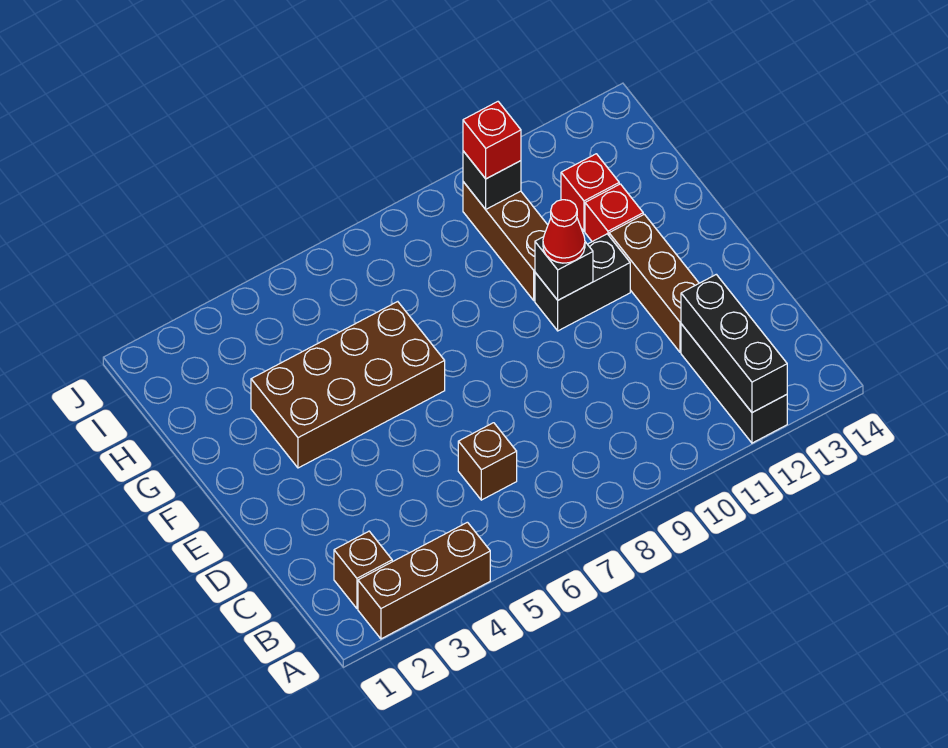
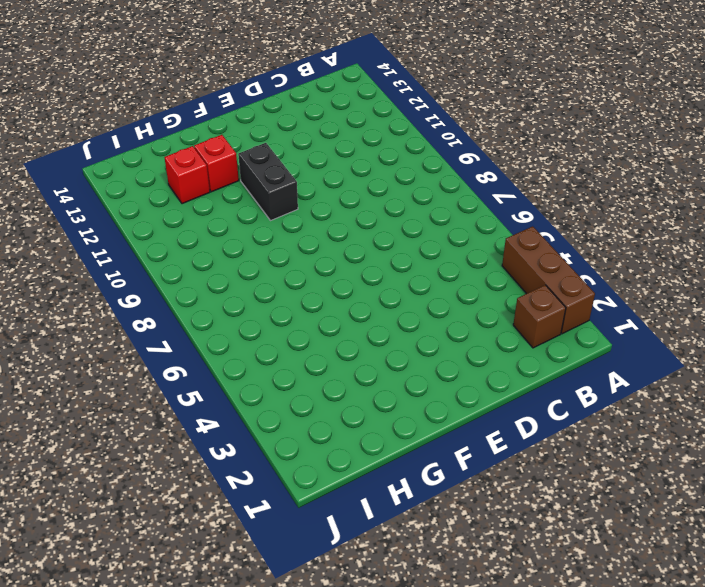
none -> black 1x3 brick [681,324,787,443]
none -> brown 1x1 brick [458,423,517,500]
none -> brown 1x3 brick [609,214,699,352]

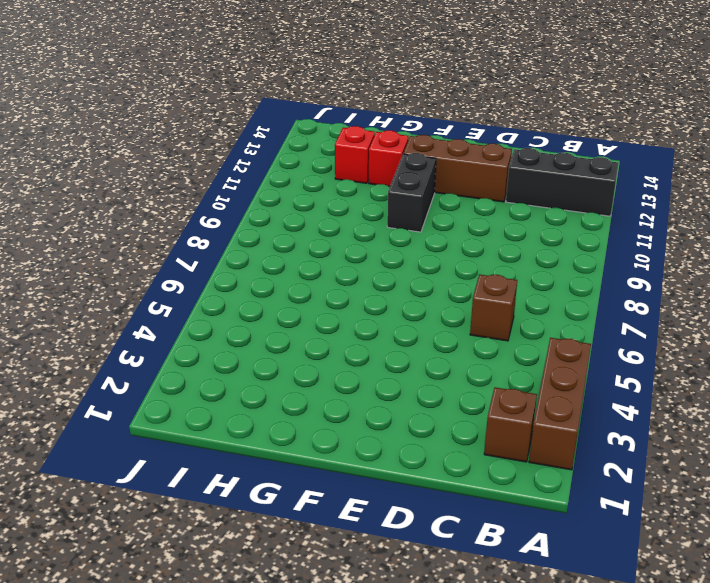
none -> brown 2x4 brick [251,302,445,468]
none -> brown 1x3 brick [463,182,548,300]
none -> black 1x3 brick [681,274,787,413]

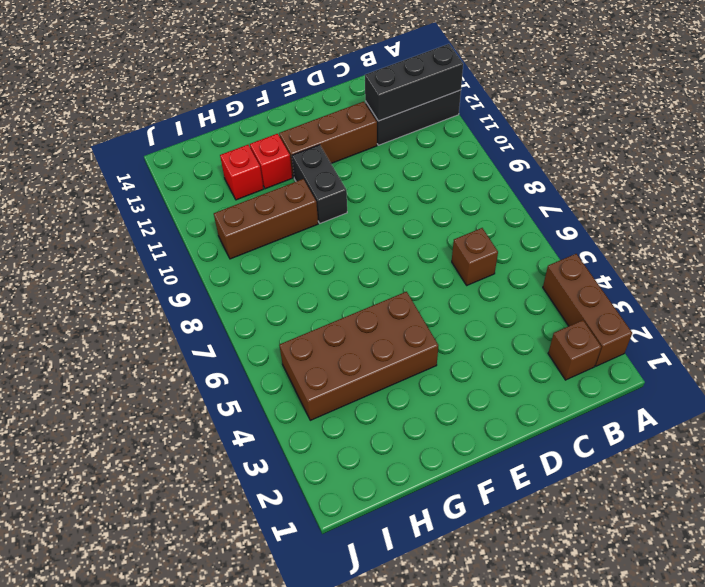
brown 2x4 brick [279,292,438,420] -> brown 2x4 brick turned to [251,302,445,468]
none -> black 1x1 brick [535,237,593,300]
none -> black 1x1 brick [463,151,521,209]
none -> red 1x1 cone [543,200,585,263]

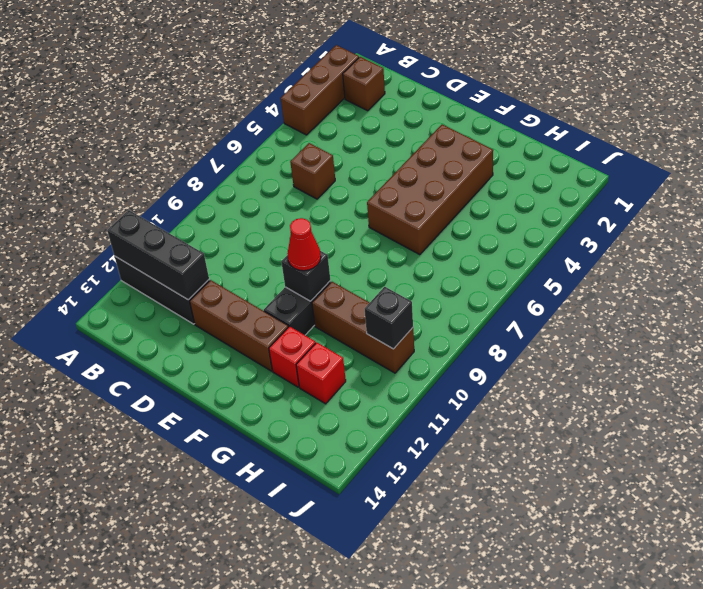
none -> red 1x1 brick [463,102,521,179]

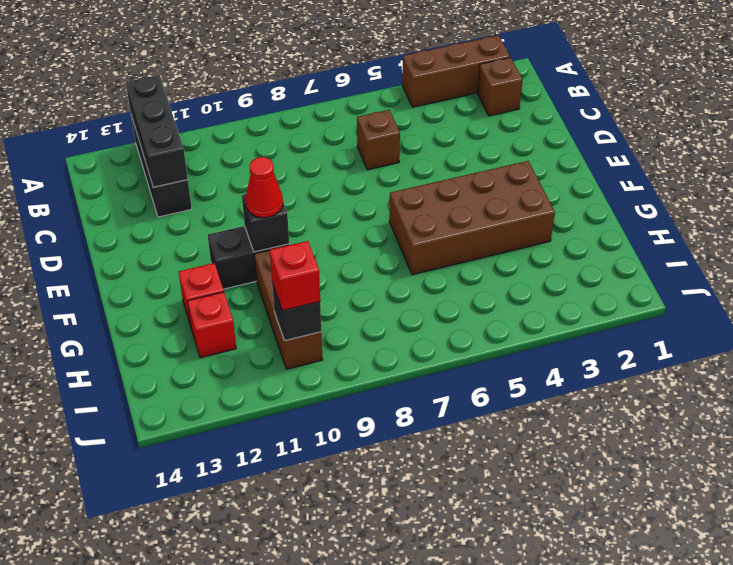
none -> brown 1x3 brick [609,214,699,352]

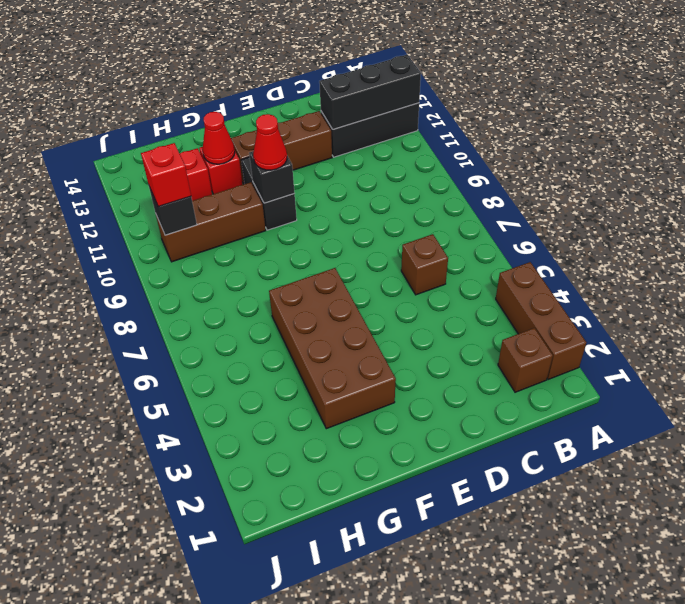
red 1x1 cone [203,112,235,164] -> none

